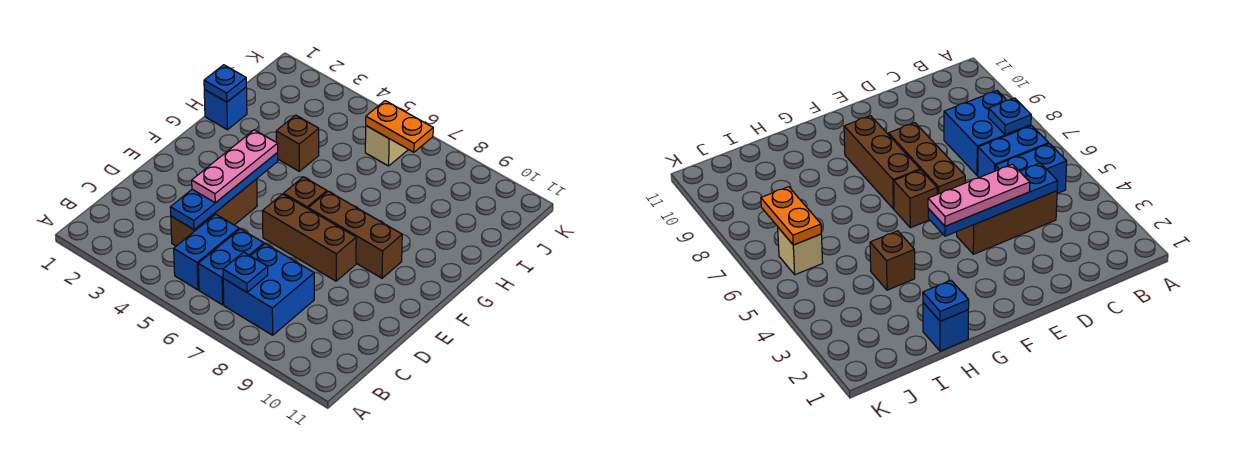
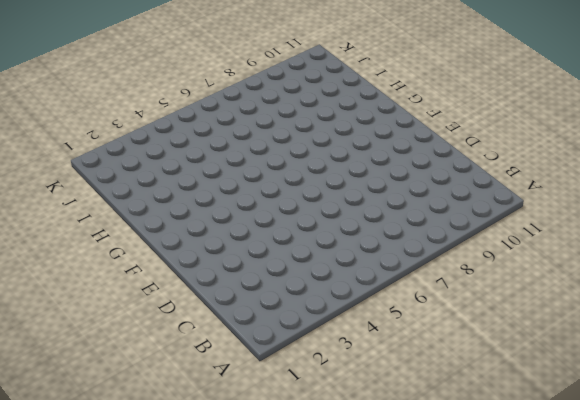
none -> blue 1x2 brick [174,214,239,290]
none -> blue 1x2 brick [198,229,264,305]
none -> blue 2x2 brick [223,244,314,335]

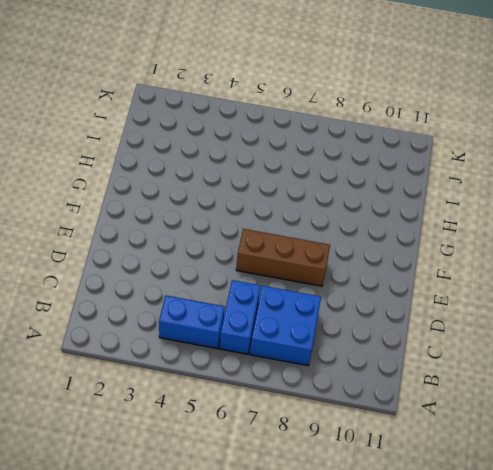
blue 1x2 brick [159,296,225,349] -> blue 1x2 brick turned to [174,214,239,290]
none -> brown 1x3 brick [171,179,257,246]
none -> brown 1x1 brick [284,177,327,209]
none -> brown 1x3 brick [308,191,402,278]

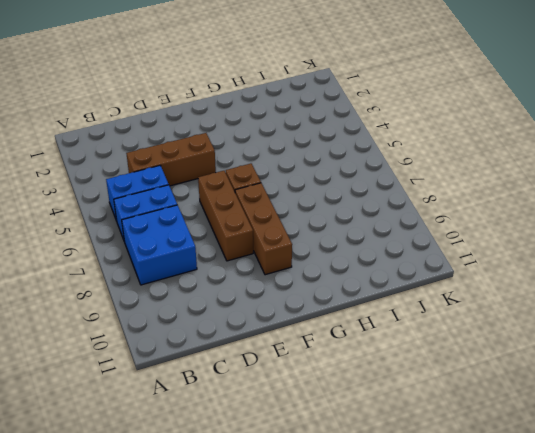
none -> blue 1x1 brick [204,87,247,130]
none -> brown 1x1 brick [276,115,319,171]
none -> tan 1x1 brick [365,126,408,166]

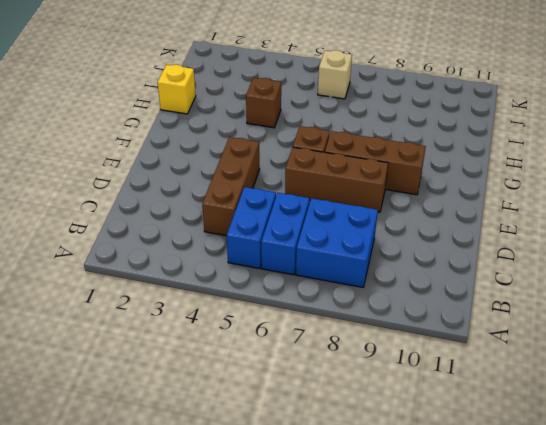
yellow 1x1 brick [157,65,196,114] -> blue 1x1 brick [204,87,247,130]
none -> blue 1x1 plate [223,252,268,292]
none -> blue 1x4 plate [170,153,278,230]
none -> blue 1x1 plate [204,65,246,102]

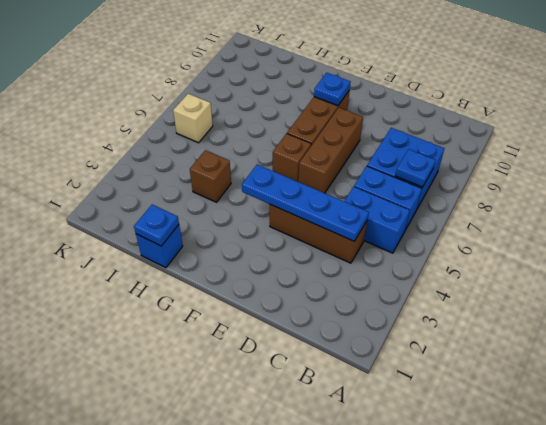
blue 1x1 plate [314,73,351,106] -> none
none -> orange 1x2 plate [366,101,433,152]
none -> pink 1x3 plate [192,130,278,203]

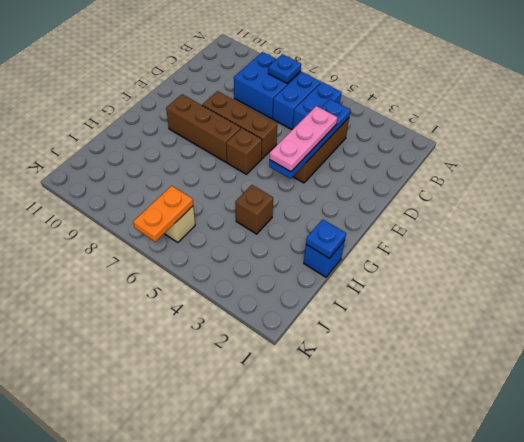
orange 1x2 plate [133,186,193,242] -> orange 1x2 plate turned to [366,101,433,152]

